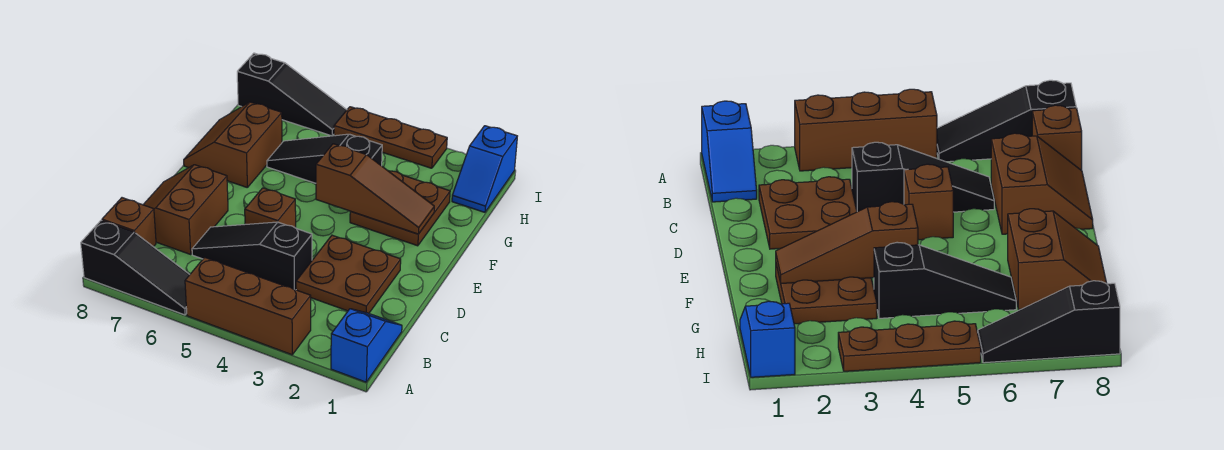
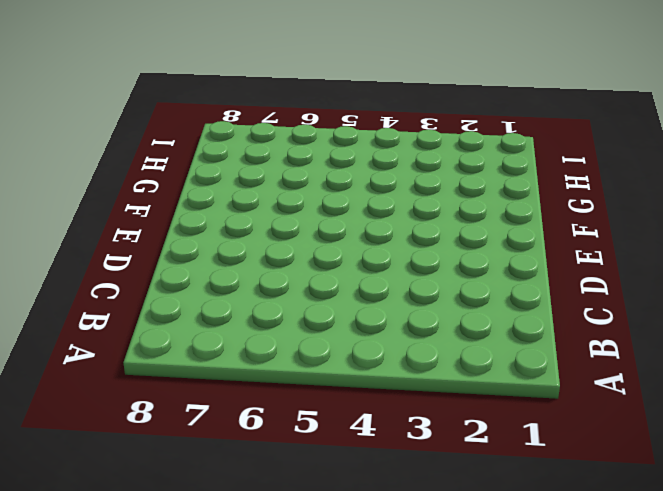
none -> blue 1x2 slope [331,309,402,382]
none -> brown 1x3 brick [185,257,311,355]
none -> black 1x3 slope [81,220,190,315]

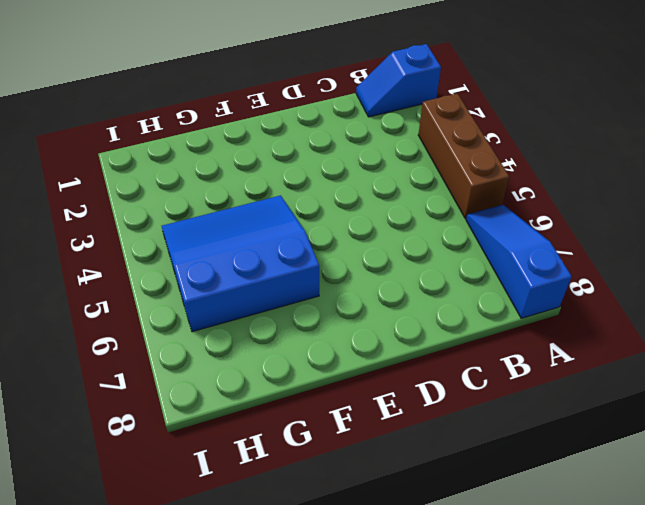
blue 1x3 slope [466,205,572,318] -> black 1x3 slope [81,220,190,315]
blue 3x3 slope [162,195,319,332] -> black 1x3 slope [267,134,382,183]
none -> brown 1x1 brick [102,198,156,247]
none -> brown 2x2 plate [296,235,401,313]
none -> black 1x3 slope [192,222,312,290]

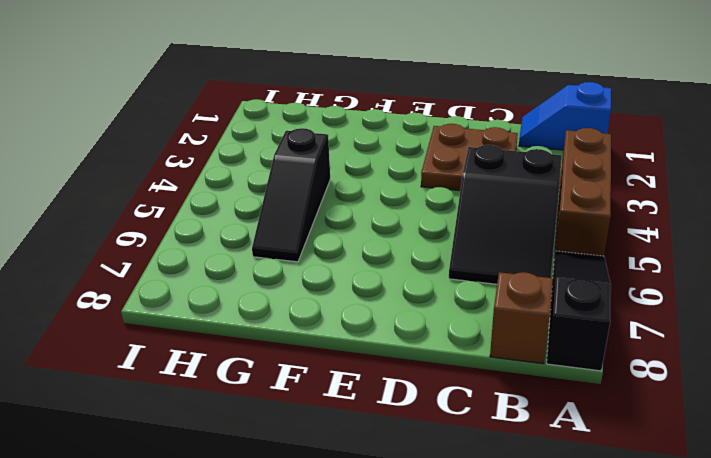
black 2x3 slope [449,145,562,284] -> black 1x3 slope [192,222,312,290]
none -> brown 2x2 slope [143,165,228,254]
none -> brown 1x1 brick [245,188,296,228]
none -> brown 2x2 plate [350,171,450,246]

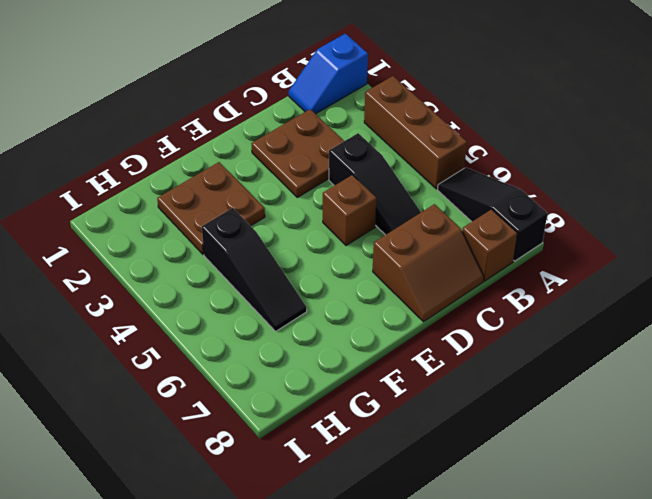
none -> brown 2x2 slope [184,102,282,187]
none -> blue 1x2 slope [452,126,517,212]
none -> brown 1x3 plate [334,107,447,168]

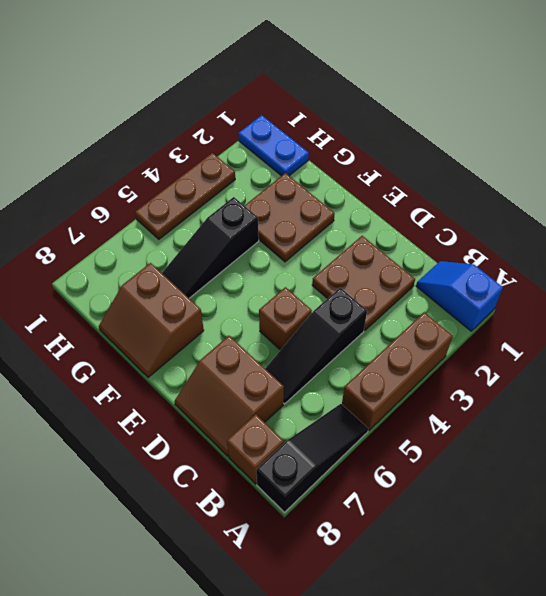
blue 1x2 plate [239,115,309,176] -> blue 1x2 slope [452,126,517,212]
none -> black 1x3 slope [237,53,346,136]
none -> brown 1x3 slope [316,144,434,234]

